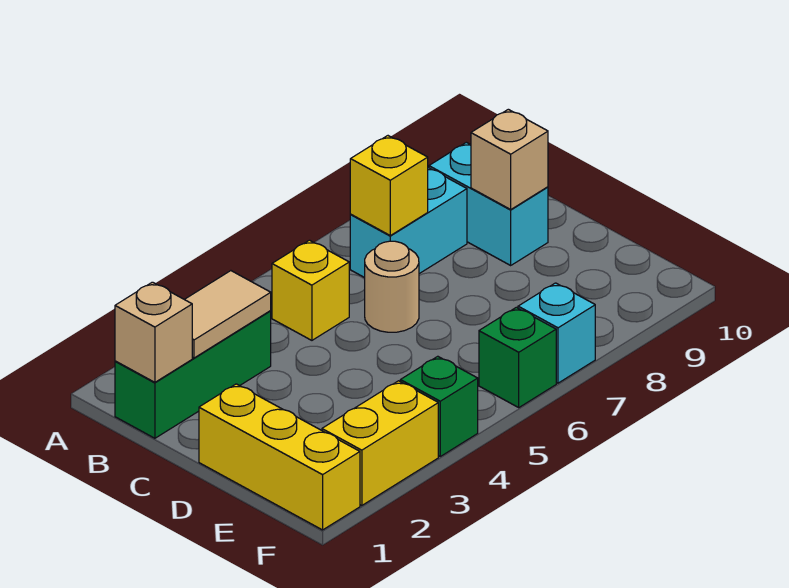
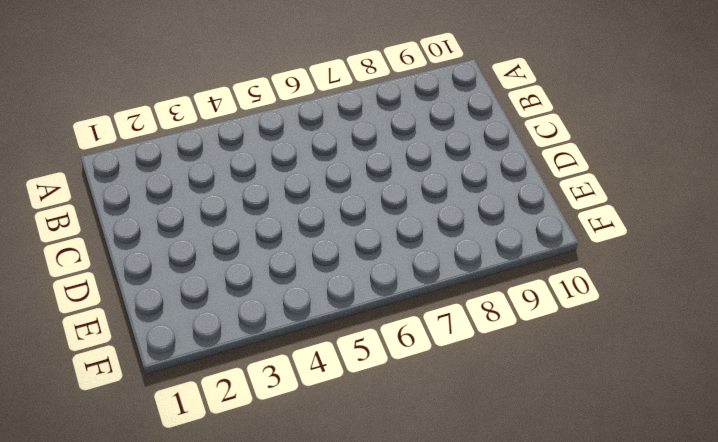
none -> green 1x3 brick [115,311,271,438]
none -> yellow 1x1 brick [272,240,349,340]
none -> cyan 1x2 brick [350,168,467,278]

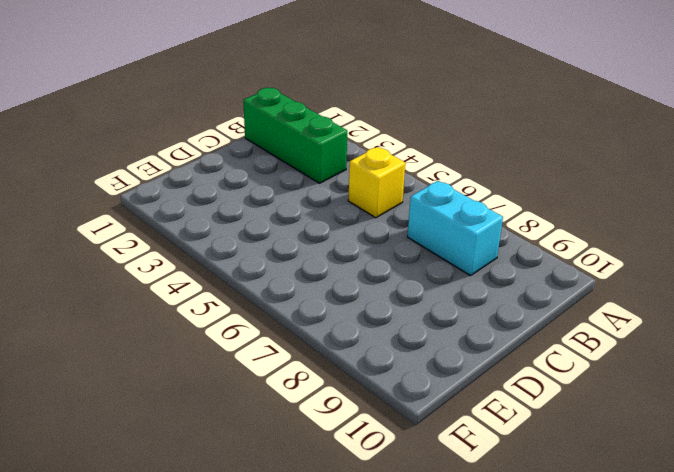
none -> cyan 1x2 brick [429,142,548,265]
none -> tan 1x1 round brick [365,241,419,332]
none -> yellow 1x3 brick [199,384,360,530]

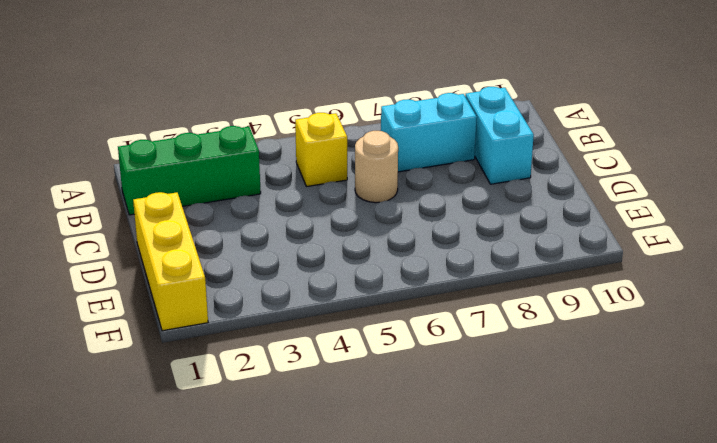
none -> yellow 1x2 brick [322,381,438,506]
none -> green 1x1 brick [400,356,478,456]
none -> green 1x1 brick [479,307,556,407]

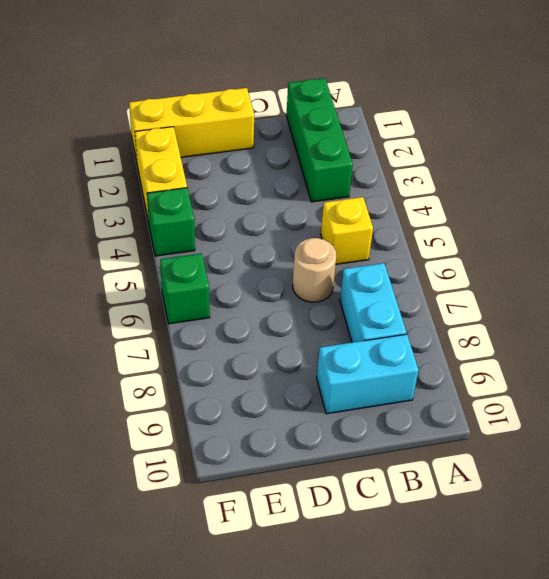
none -> cyan 1x1 brick [518,283,595,383]
none -> tan 1x1 brick [115,282,192,382]
none -> tan 1x2 tile [184,271,271,358]

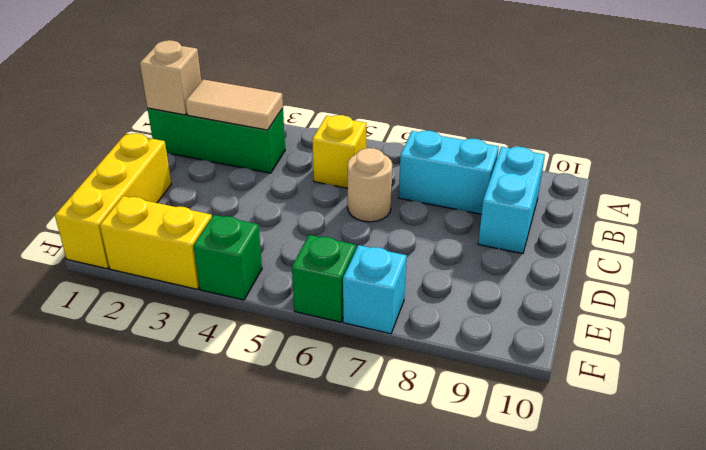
none -> yellow 1x1 brick [350,136,428,236]
none -> tan 1x1 brick [471,109,548,209]

